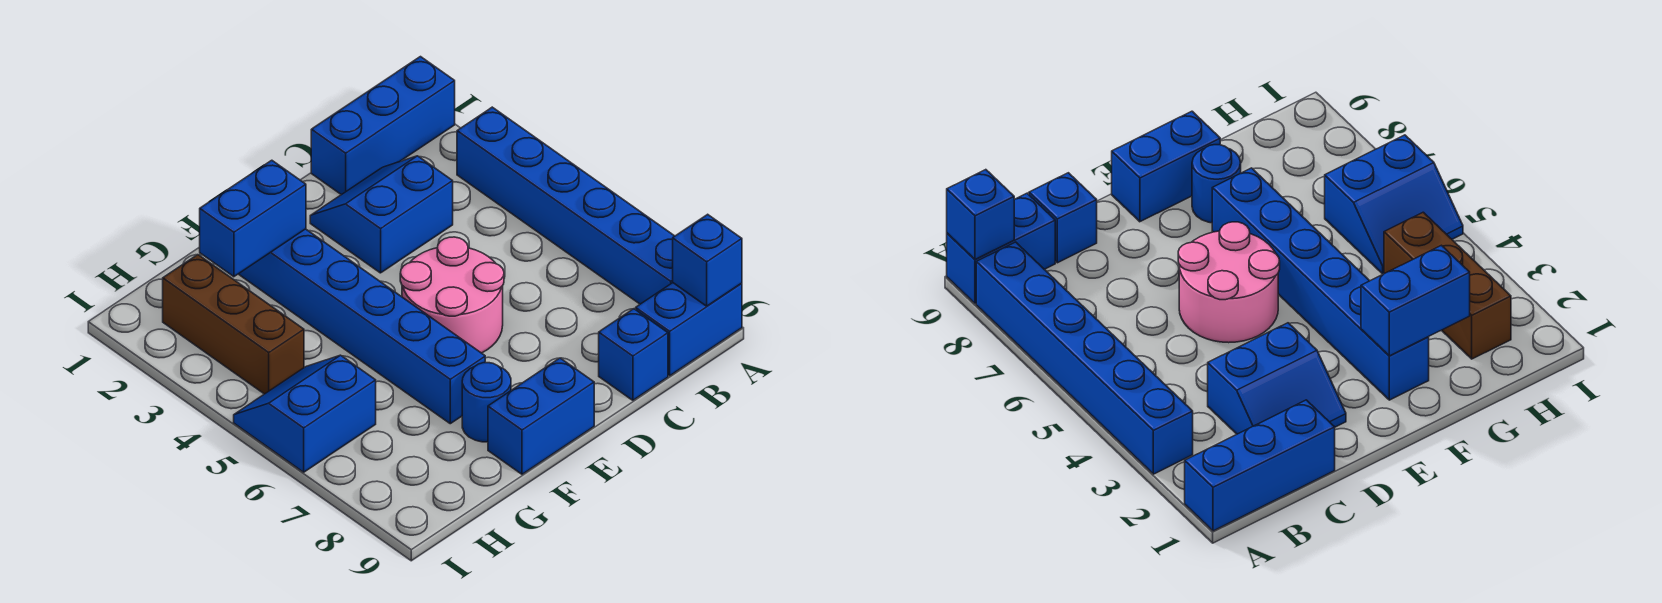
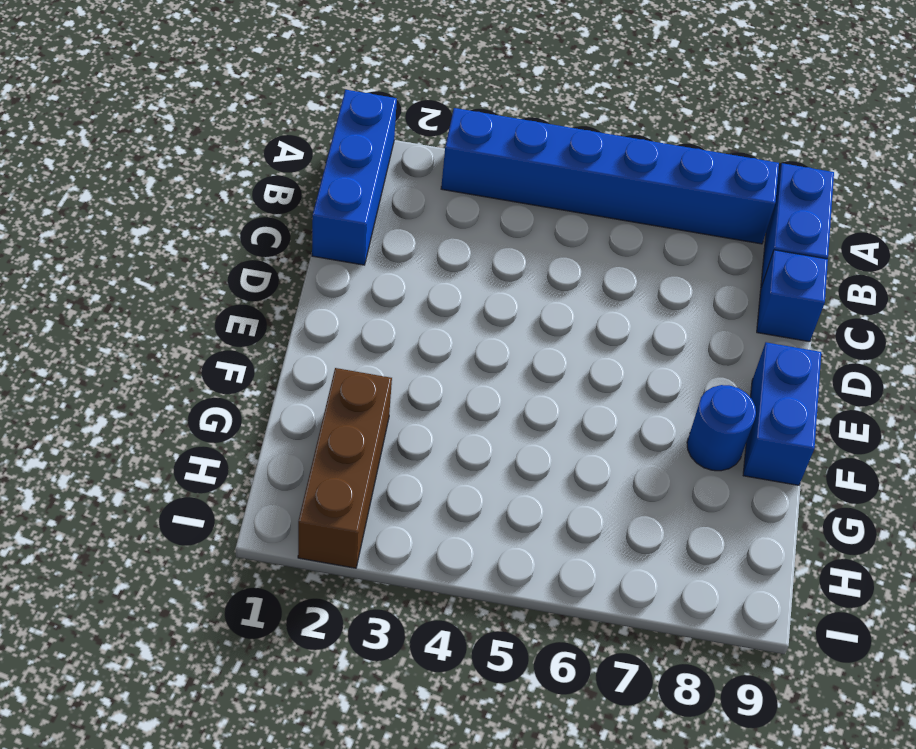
brown 1x3 brick [298,368,392,568] -> brown 1x3 brick turned to [163,255,304,394]
none -> blue 2x2 slope [310,156,453,273]
none -> pink 2x2 round brick [400,237,504,353]
none -> blue 1x6 brick [239,229,485,424]

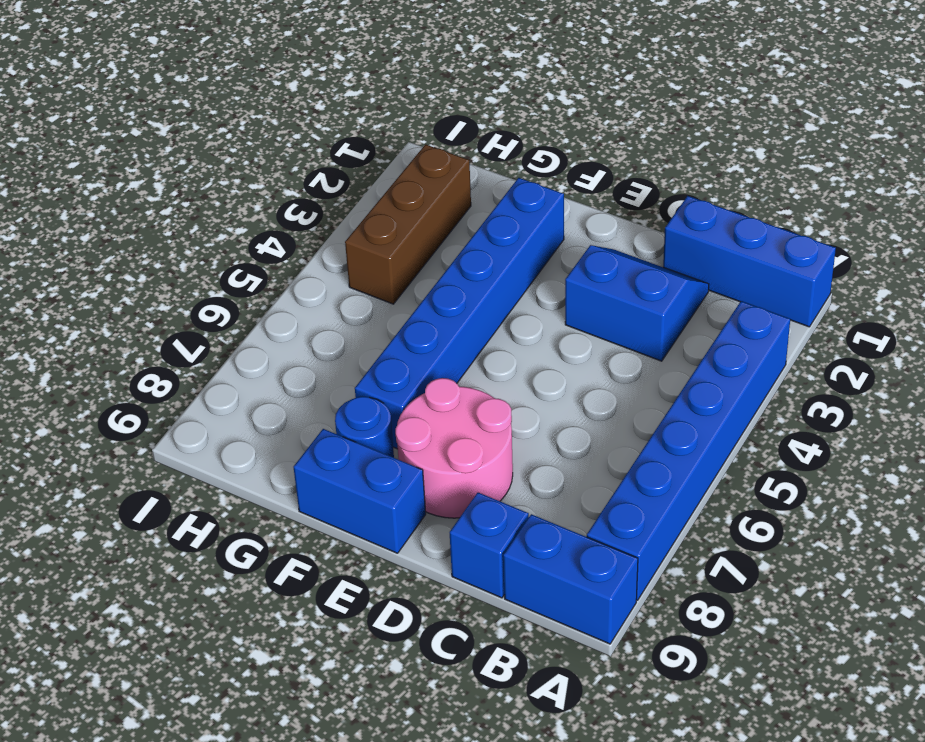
pink 2x2 round brick [396,378,513,518] -> pink 2x2 round brick moved to [400,237,504,353]
none -> blue 2x2 slope [234,355,376,472]
none -> blue 1x1 brick [673,214,742,306]
none -> blue 1x2 brick [200,160,306,277]

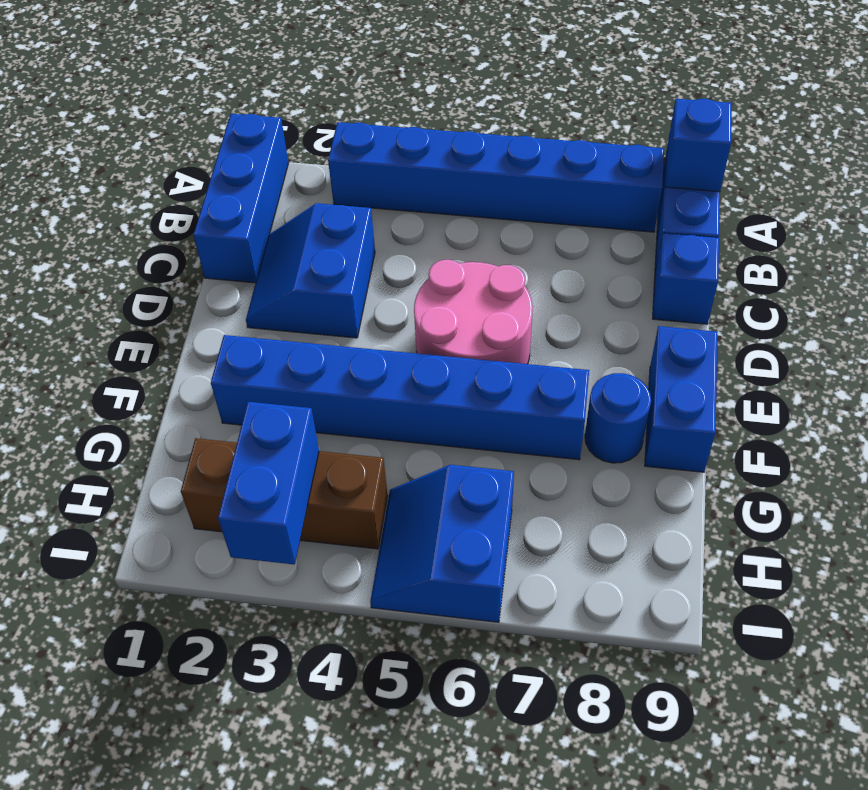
blue 1x2 brick [218,402,319,564] -> blue 1x2 brick moved to [200,160,306,277]

